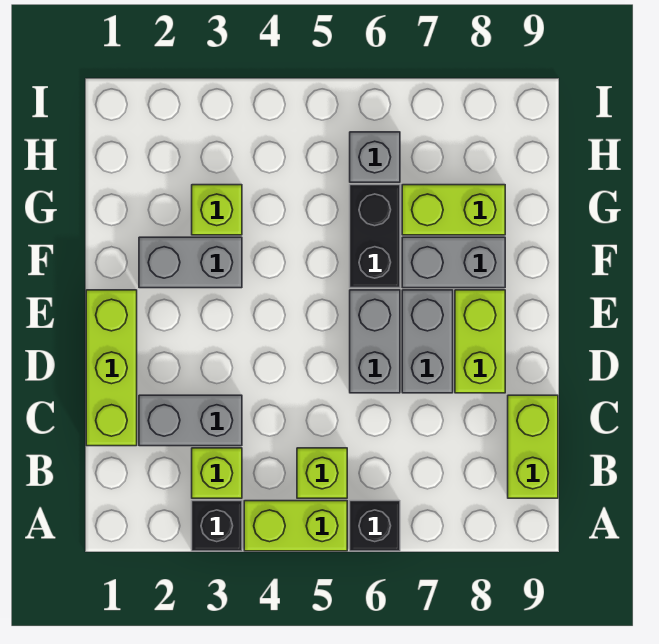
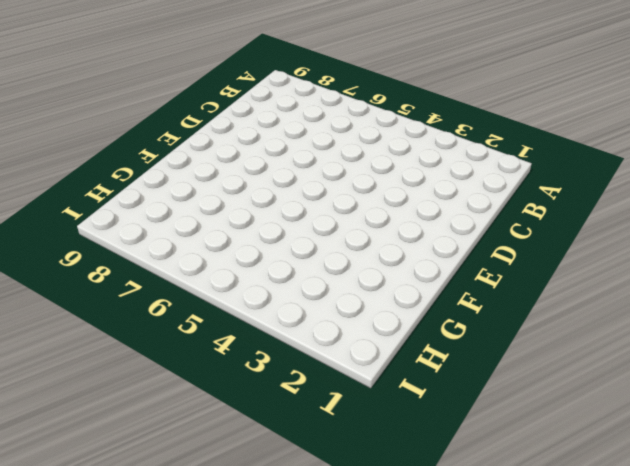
none -> black 1x1 brick [192,501,242,551]
none -> lime 1x2 brick [244,501,347,551]
none -> black 1x1 brick [350,501,400,551]

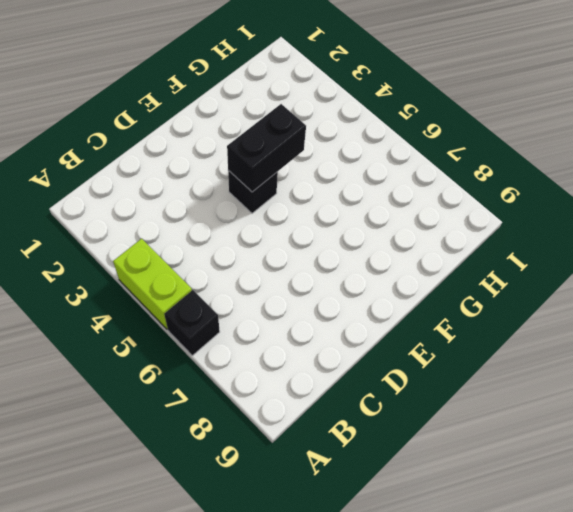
black 1x1 brick [228,170,278,213] -> black 1x1 brick moved to [192,501,242,551]
black 1x2 brick [227,104,306,192] -> black 1x2 brick moved to [350,185,400,288]
none -> lime 1x1 brick [192,448,242,498]
none -> lime 1x1 brick [297,448,347,498]
none -> lime 1x2 brick [508,395,558,498]

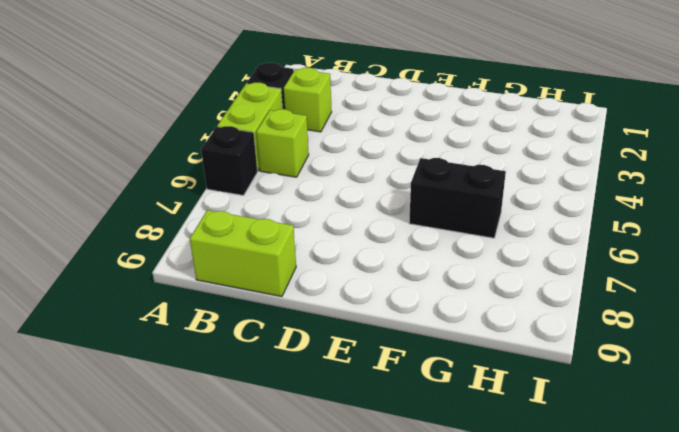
none -> lime 1x3 brick [86,290,137,446]
none -> grey 1x2 brick [139,395,242,446]
none -> grey 1x2 brick [350,290,400,393]

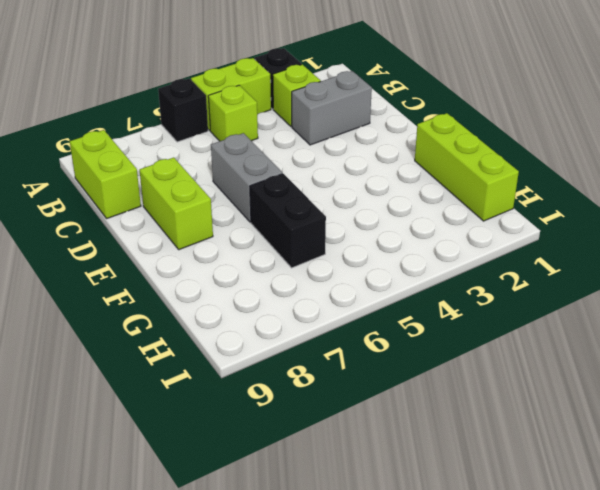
lime 1x3 brick [415,113,519,221] -> lime 1x3 brick moved to [86,290,137,446]
none -> grey 1x2 brick [402,290,453,393]
none -> grey 1x2 brick [139,237,242,288]
none -> grey 1x2 brick [402,237,505,288]

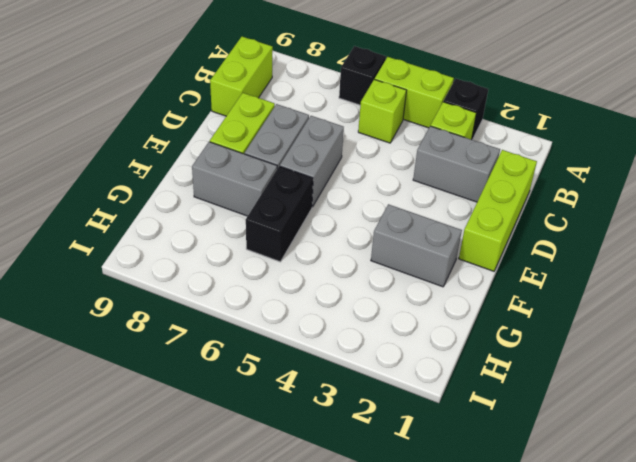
none -> lime 1x1 brick [192,185,242,235]
none -> lime 1x2 brick [402,185,505,235]
none -> grey 1x1 brick [350,132,400,182]

